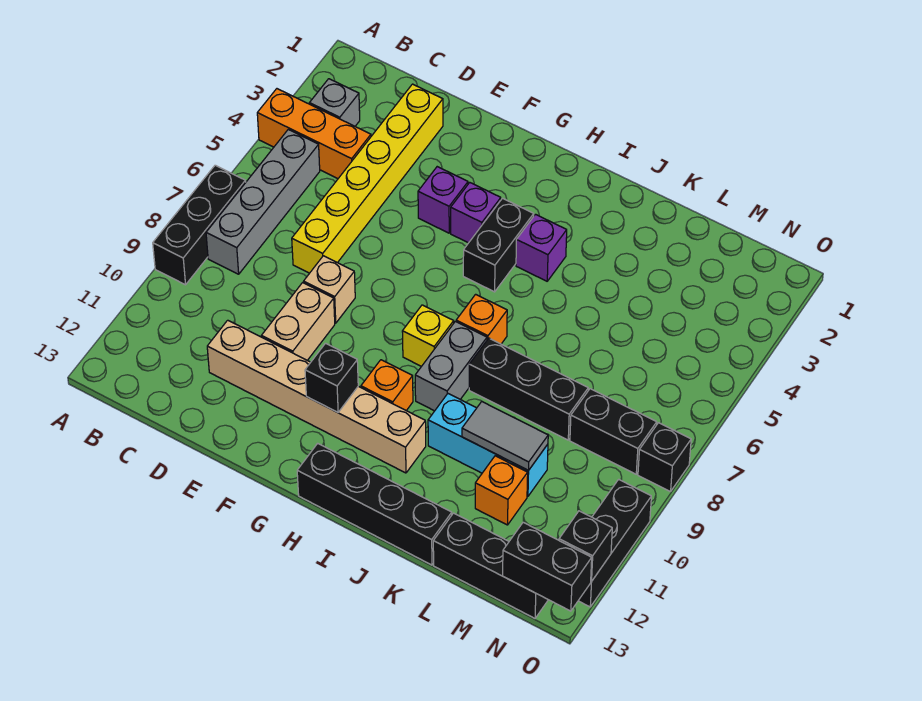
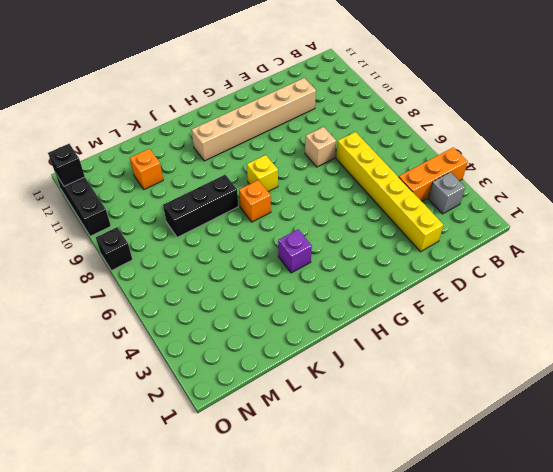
none -> black 1x3 brick [153,165,246,285]
none -> grey 1x4 brick [206,130,320,274]
none -> tan 1x2 brick [261,283,335,360]

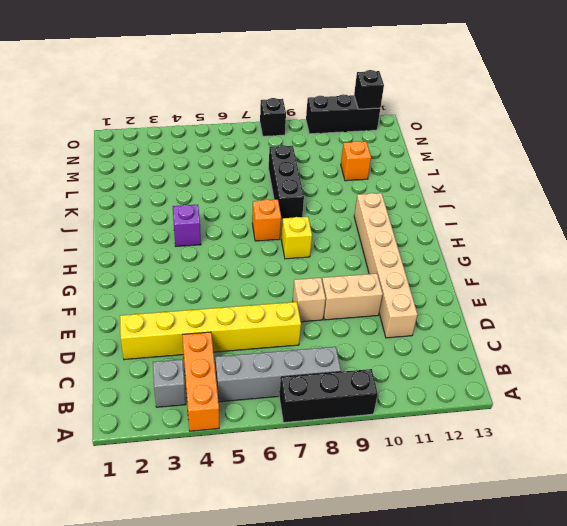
none -> purple 1x1 brick [418,167,468,233]
none -> purple 1x1 brick [451,183,501,243]
none -> black 1x2 brick [463,198,534,292]

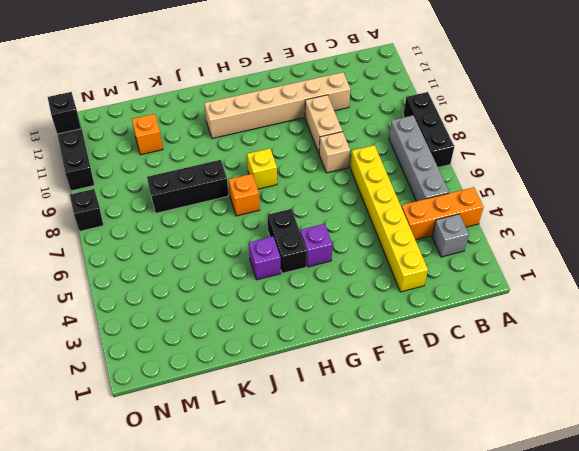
none -> purple 1x1 brick [418,167,468,233]
none -> orange 1x1 brick [361,360,413,411]
none -> black 1x4 brick [297,443,452,565]

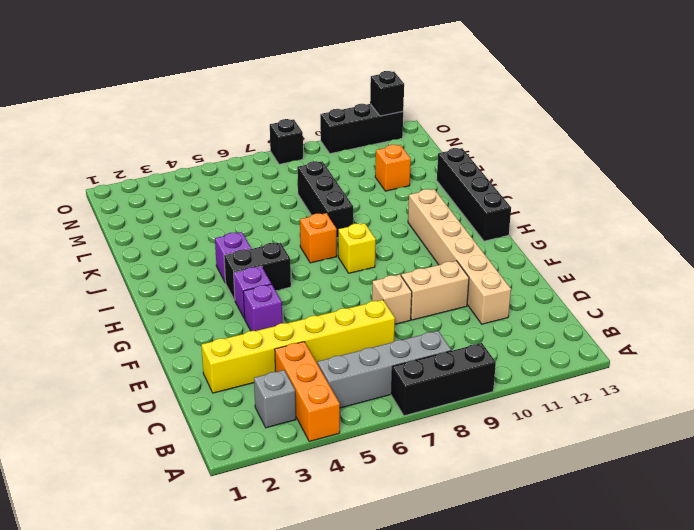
none -> orange 1x1 brick [361,360,413,411]
none -> grey 1x2 brick [415,321,487,411]
none -> cyan 1x3 brick [428,394,548,496]

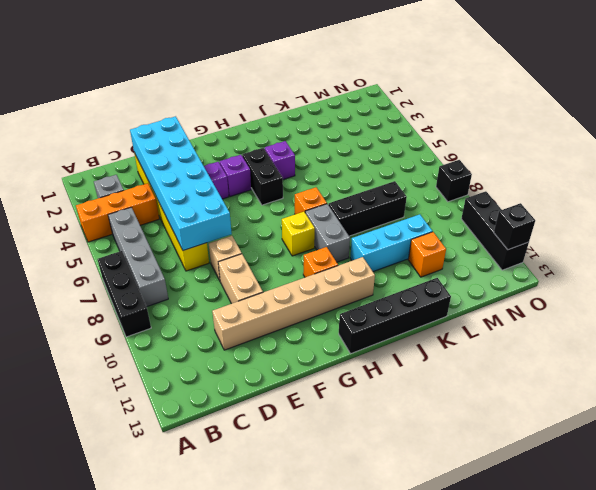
cyan 2x6 brick [130,116,232,251] -> none
none -> black 1x3 brick [433,513,548,618]
none -> black 1x2 brick [570,389,657,474]
none -> black 1x1 brick [305,343,358,412]

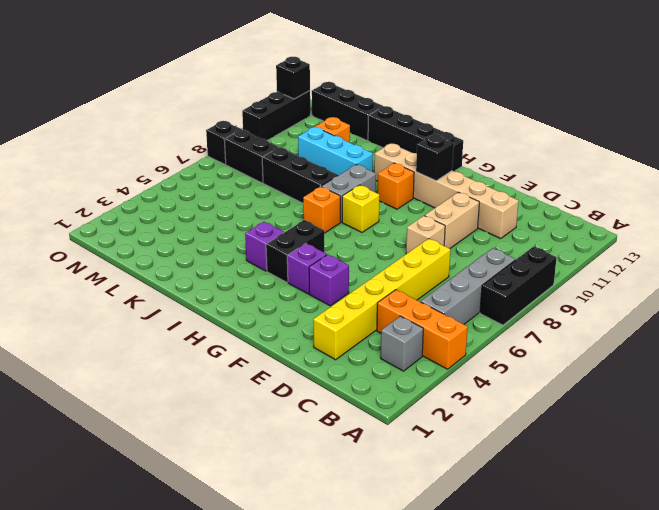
none -> grey 1x2 tile [462,402,548,471]
none -> black 1x2 brick [503,522,592,611]

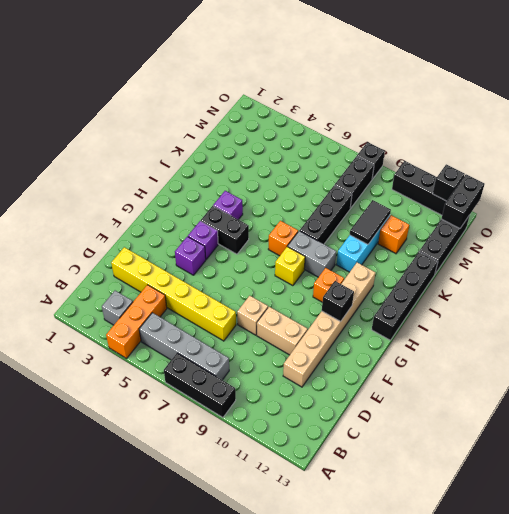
black 1x2 tile [350,200,391,244] -> grey 1x2 tile [462,402,548,471]

